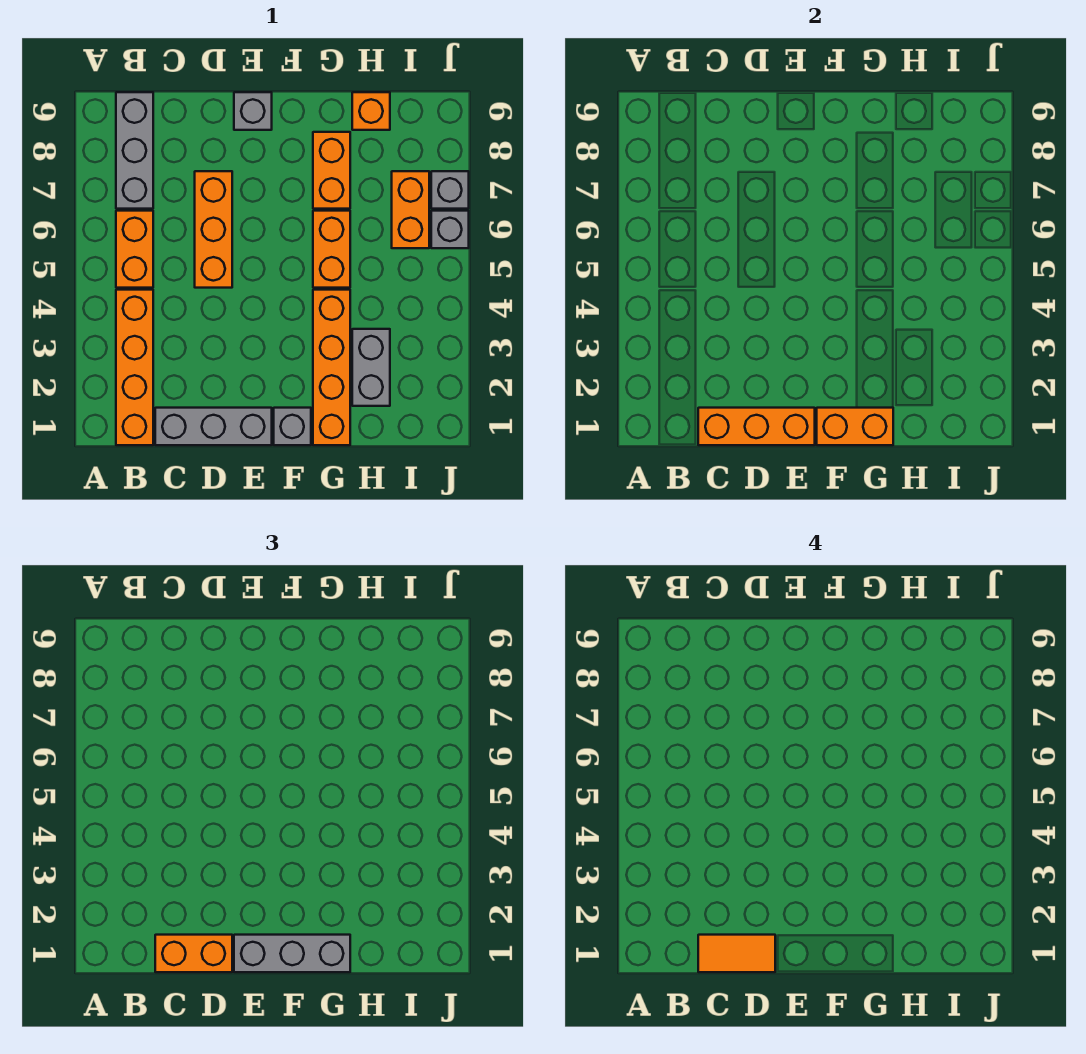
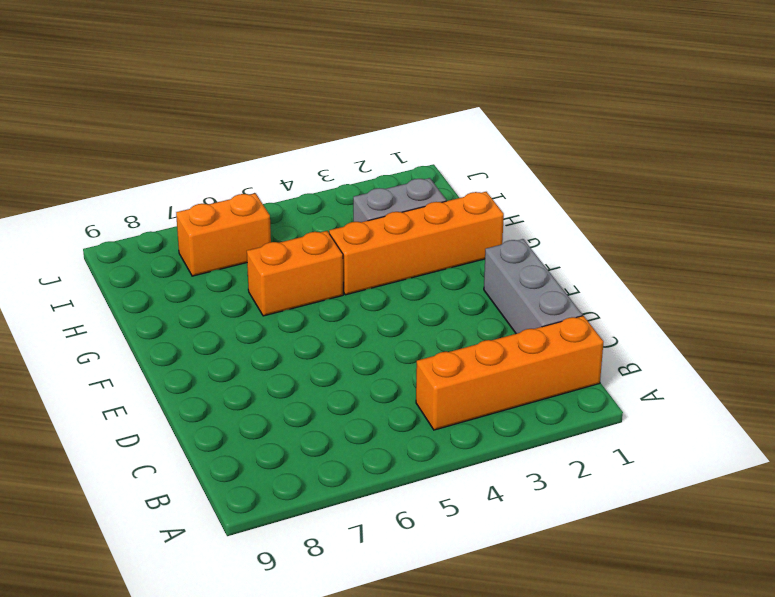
none -> orange 1x2 brick [116,211,153,288]
none -> grey 1x3 brick [116,92,153,209]
none -> orange 1x3 brick [195,171,232,288]

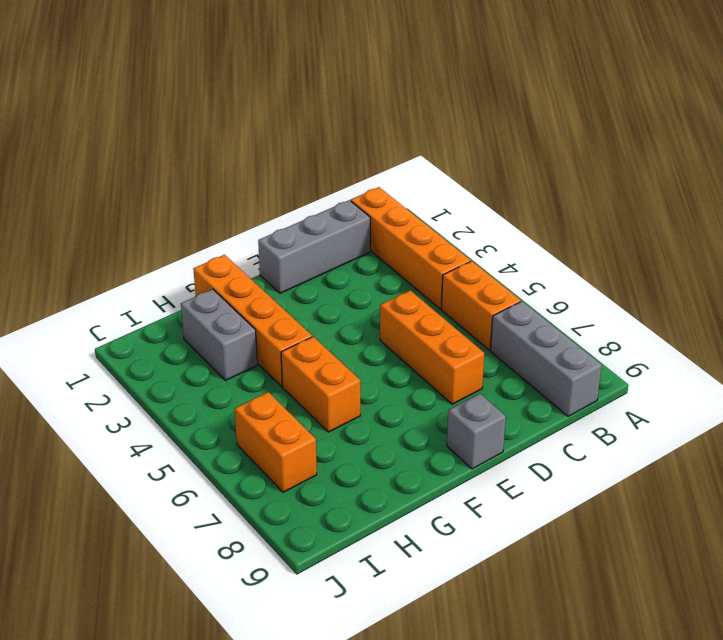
none -> grey 1x1 brick [274,408,311,445]
none -> orange 1x2 brick [313,132,350,209]
none -> orange 1x1 brick [352,92,390,130]

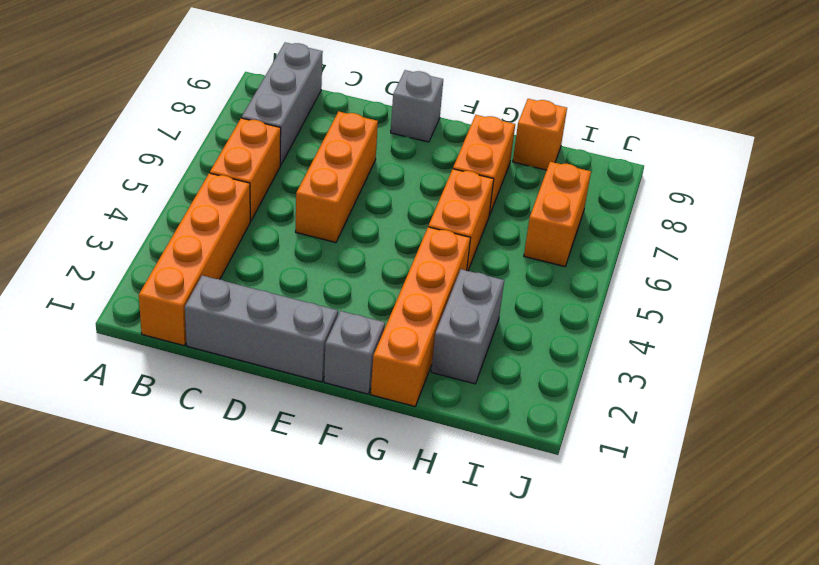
none -> grey 1x1 brick [431,211,469,248]
none -> grey 1x1 brick [431,171,469,209]
none -> orange 1x3 brick [698,408,815,445]

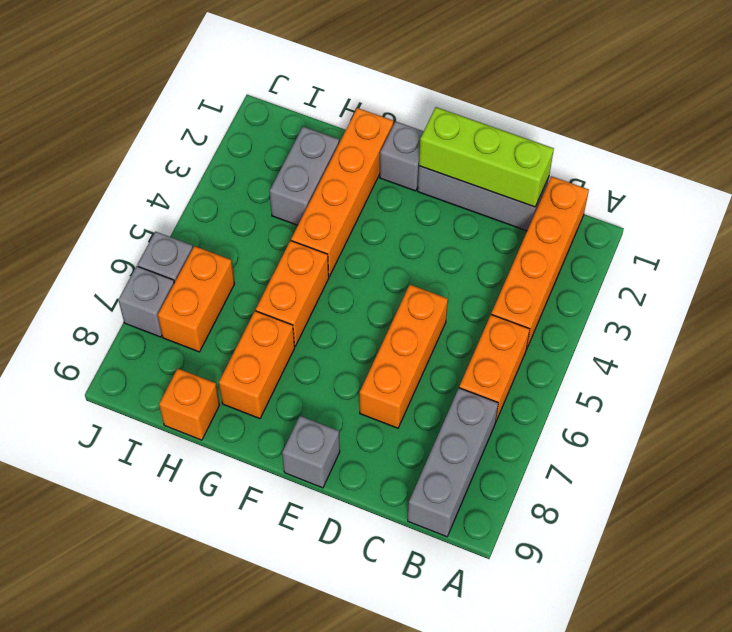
lime 1x3 brick [419,107,554,207] -> orange 1x3 brick [698,408,815,445]
none -> orange 1x2 brick [817,408,893,445]
none -> orange 1x2 brick [155,935,232,972]
none -> grey 1x3 brick [234,935,350,972]

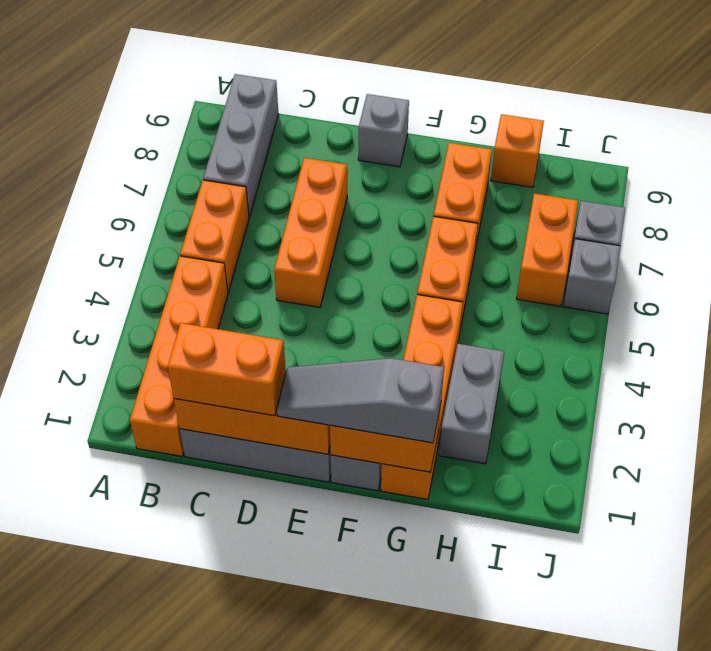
grey 1x3 slope [277,358,444,443] -> grey 1x3 brick [234,935,350,972]
none -> orange 1x2 tile [698,935,775,972]

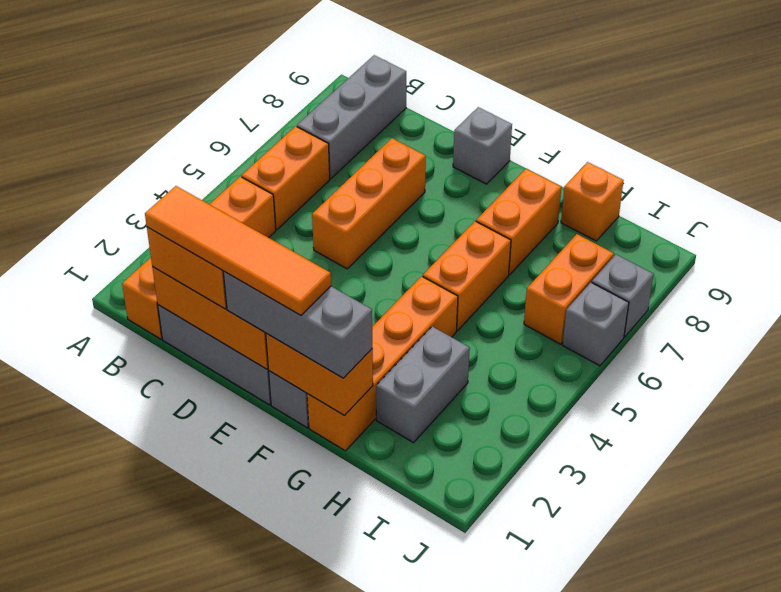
orange 1x4 tile [145,186,331,315] -> orange 1x2 tile [698,935,775,972]

